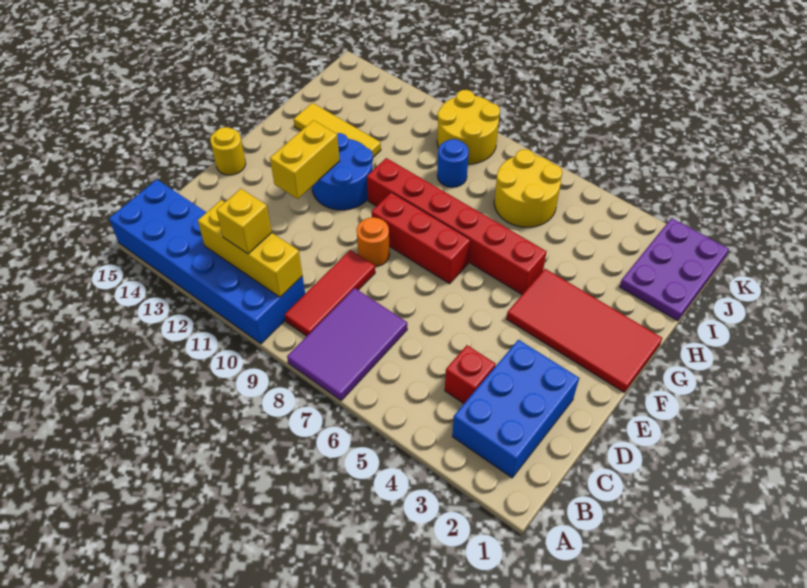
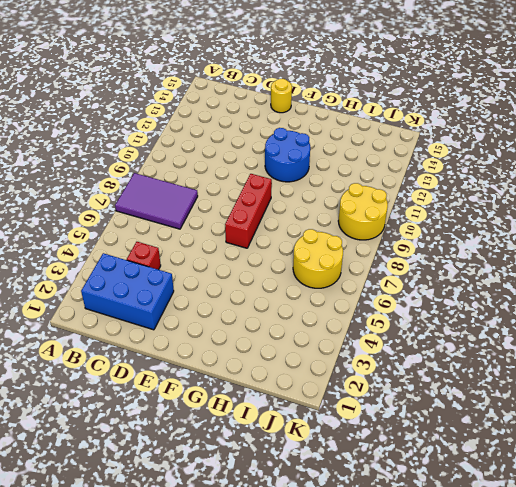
none -> blue 2x6 brick [109,179,305,344]
none -> red 1x3 tile [285,250,375,336]
none -> orange 1x1 round brick [357,217,390,267]

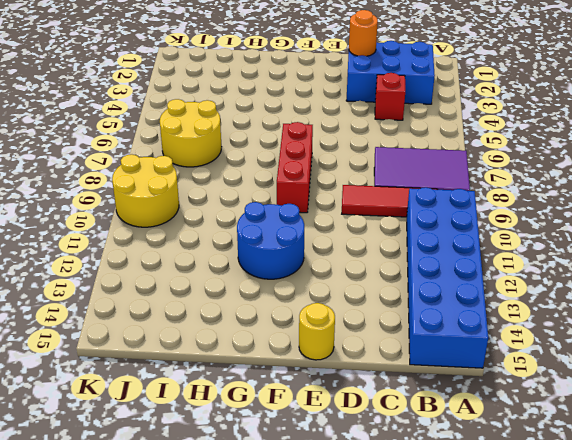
orange 1x1 round brick [349,10,378,56] -> orange 1x1 round brick moved to [357,217,390,267]
none -> red 2x4 tile [506,269,662,392]
none -> red 1x6 brick [367,158,547,294]
none -> yellow 1x3 tile [294,103,381,157]

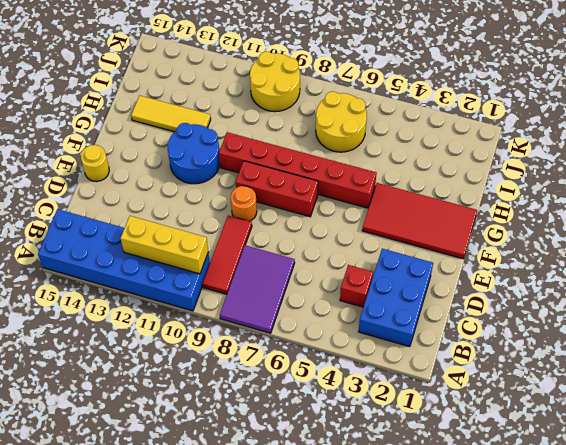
none -> purple 2x3 plate [620,218,729,321]
none -> blue 1x1 round brick [437,139,469,187]
none -> yellow 1x2 brick [270,120,340,199]

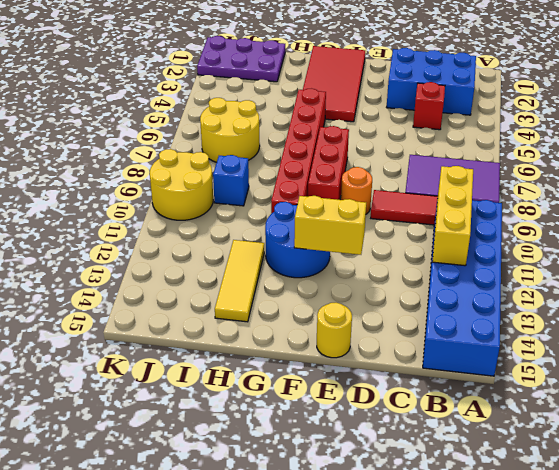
blue 1x1 brick [213,155,249,206] -> blue 1x1 round brick [437,139,469,187]
none -> yellow 1x1 brick [216,189,272,254]

